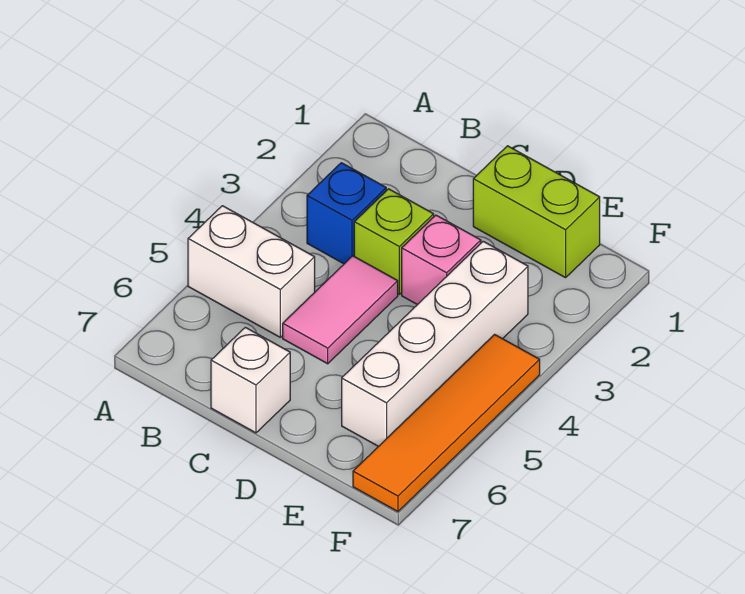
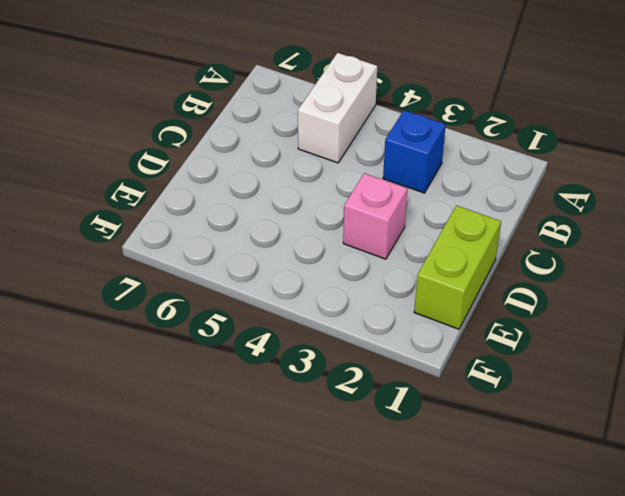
none -> lime 1x1 brick [354,189,434,294]
none -> pink 1x2 tile [283,256,398,364]

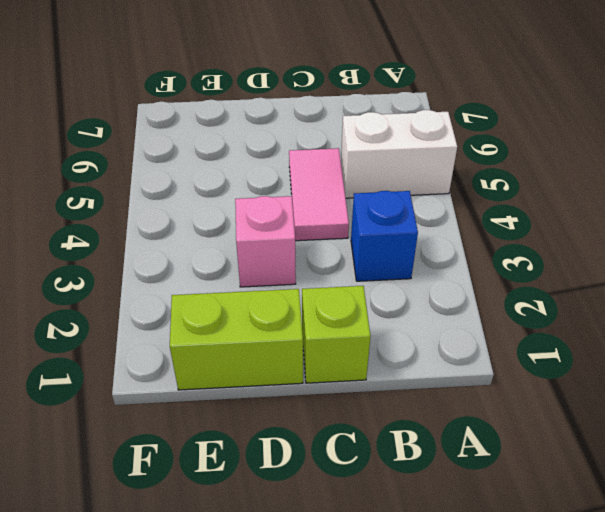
lime 1x1 brick [302,286,371,383] -> lime 1x1 brick moved to [354,189,434,294]
none -> white 1x1 brick [211,327,290,433]
none -> white 1x4 brick [342,241,528,447]

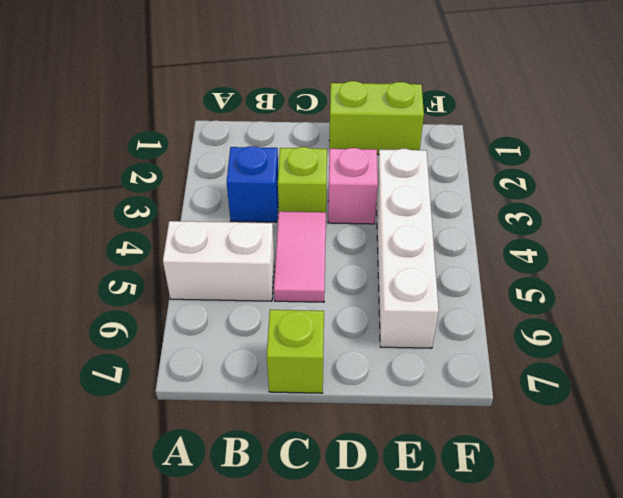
lime 1x1 brick [267,310,324,393] -> white 1x1 brick [211,327,290,433]
none -> orange 1x4 tile [353,335,540,512]

